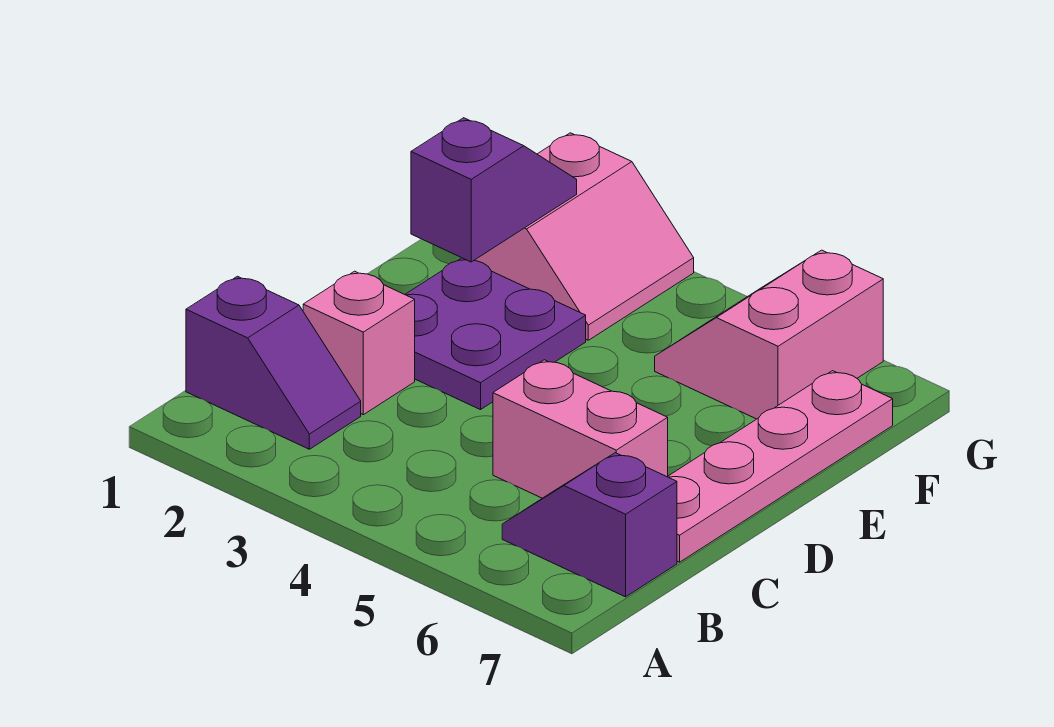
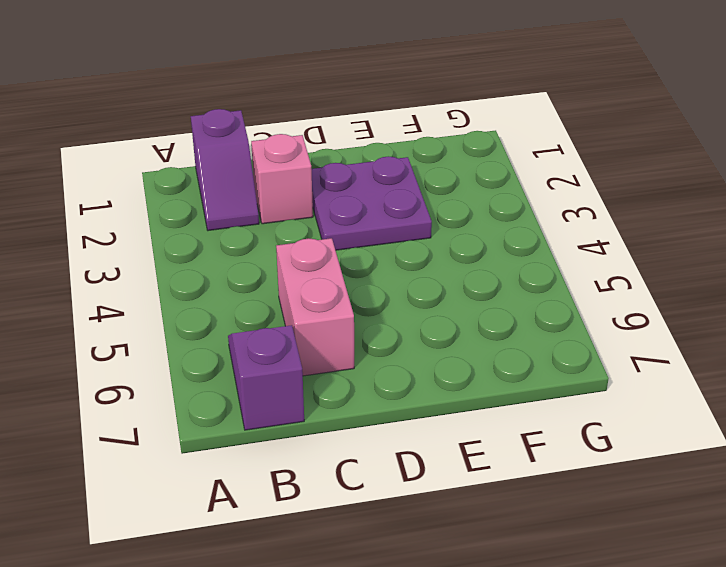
none -> pink 1x4 plate [667,371,893,562]
none -> pink 2x2 slope [474,133,694,340]

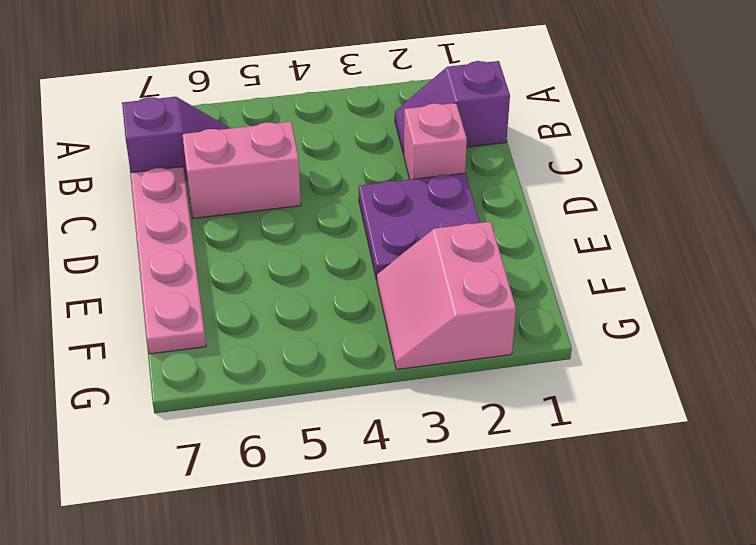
none -> pink 2x2 slope [655,250,883,419]
none -> purple 1x2 slope [411,118,577,262]

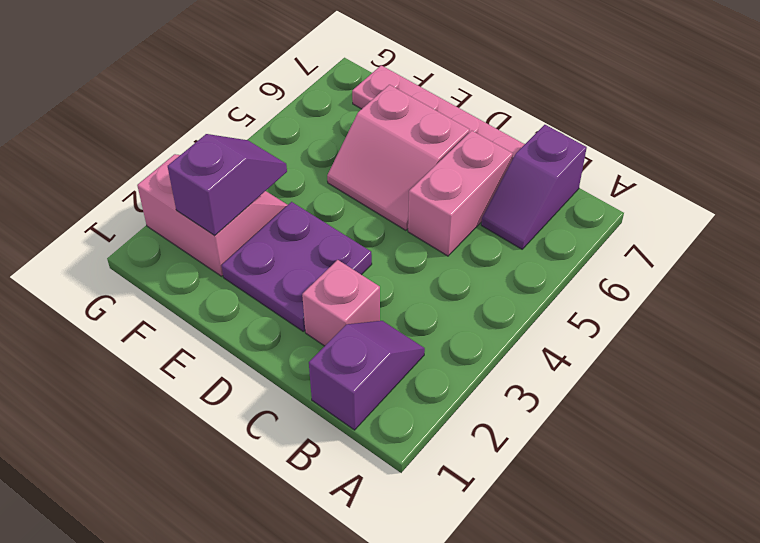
pink 2x2 slope [327,85,470,230] -> pink 2x2 slope moved to [655,250,883,419]
purple 1x2 slope [168,134,287,236] -> purple 1x2 slope turned to [411,118,577,262]

